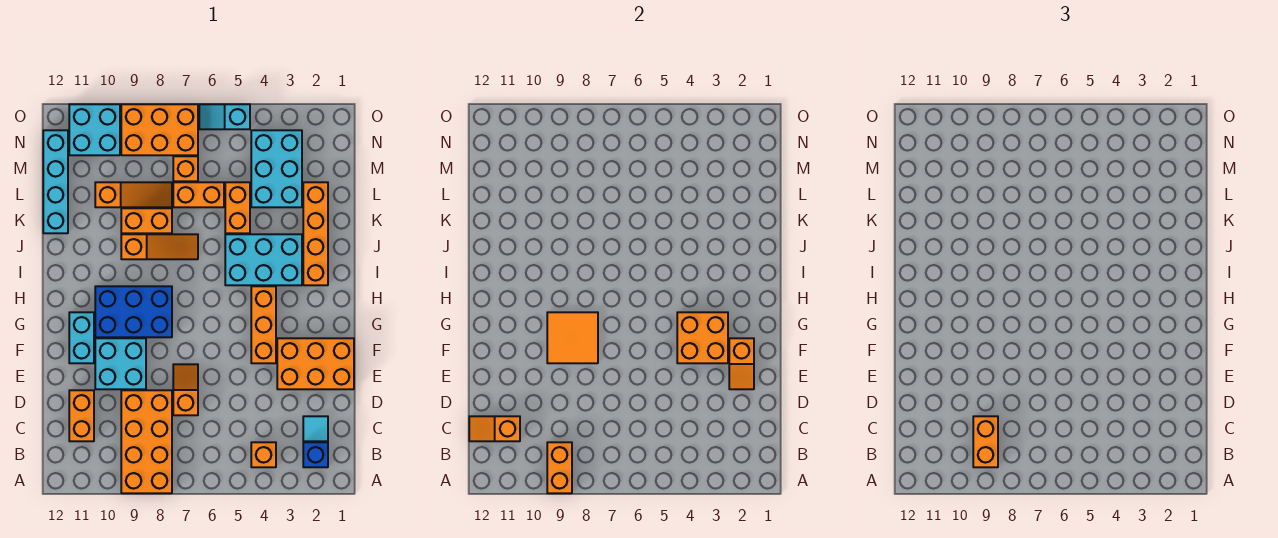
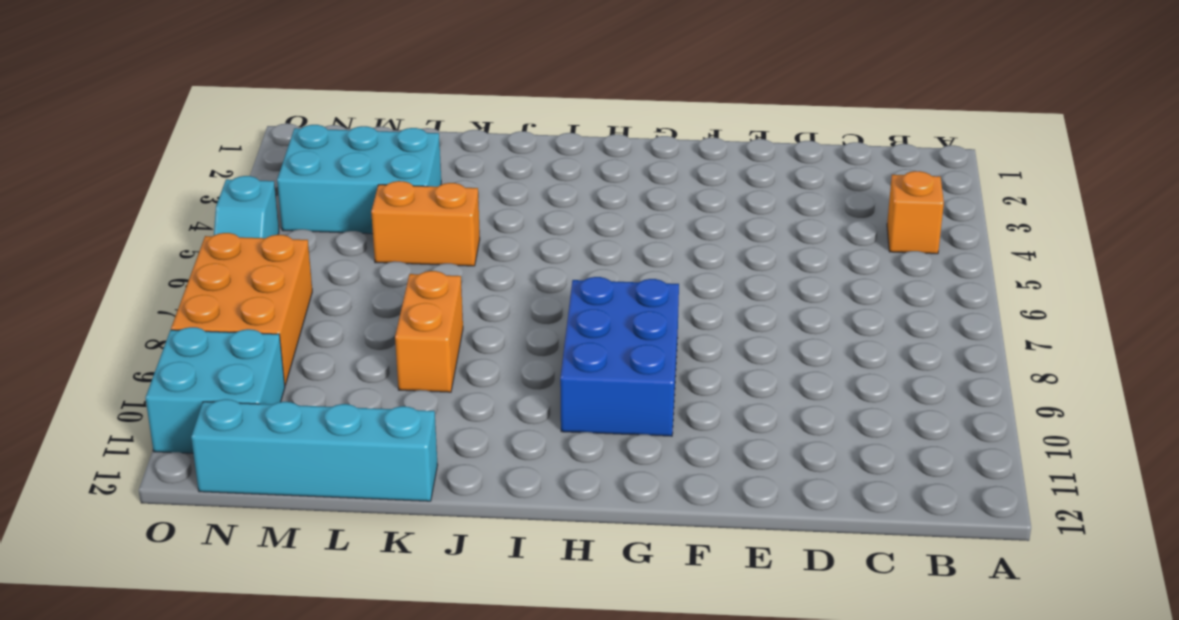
none -> orange 2x4 brick [121,390,172,493]
none -> blue 1x1 brick [303,442,328,467]
none -> cyan 1x1 tile [303,416,328,441]
none -> orange 1x2 brick [69,390,94,441]

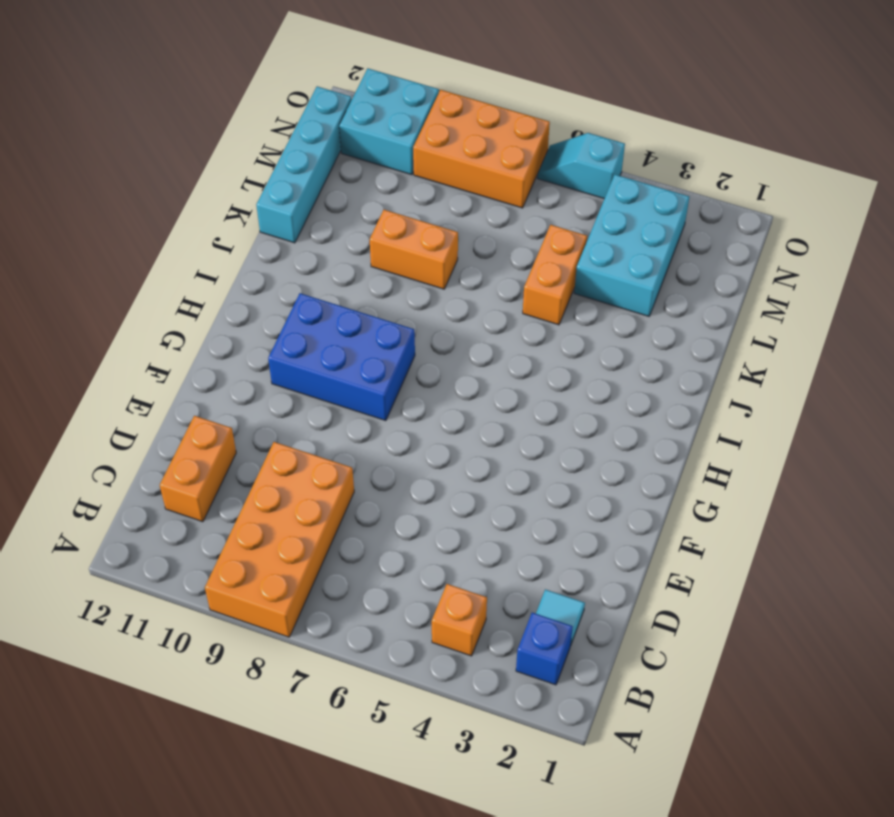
none -> orange 1x2 slope [173,364,198,415]
none -> orange 2x3 brick [277,338,354,389]
none -> cyan 2x2 brick [95,338,146,389]
none -> orange 1x3 brick [251,286,276,363]

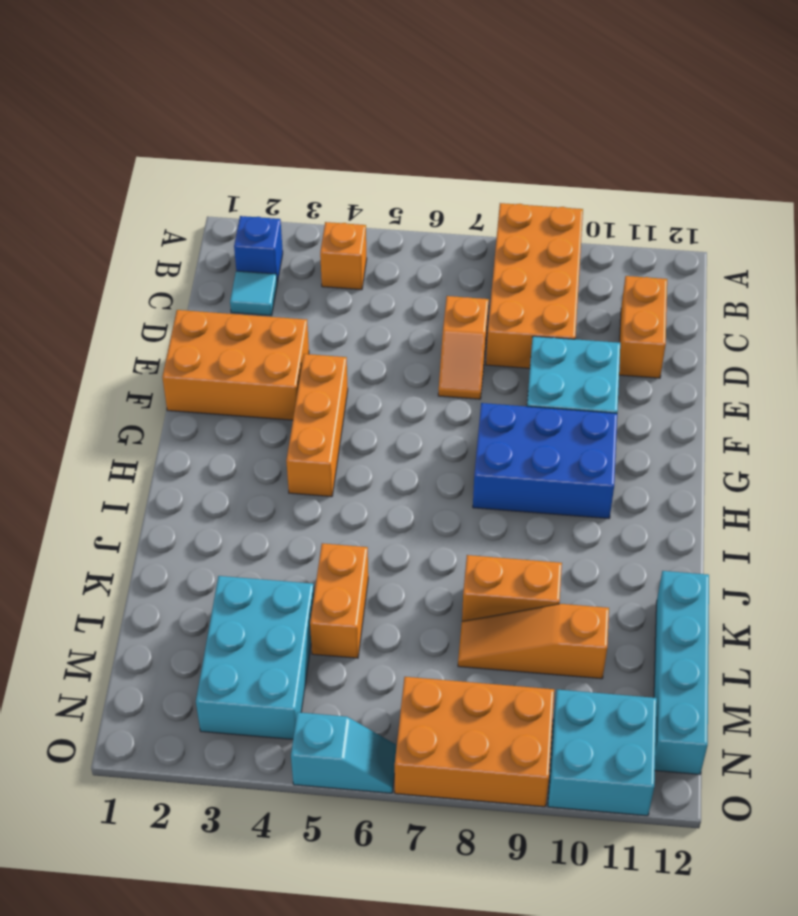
none -> cyan 1x2 brick [69,312,94,363]
none -> orange 1x4 brick [303,182,328,285]
none -> cyan 2x3 brick [225,234,302,285]
none -> orange 1x3 slope [121,234,198,259]

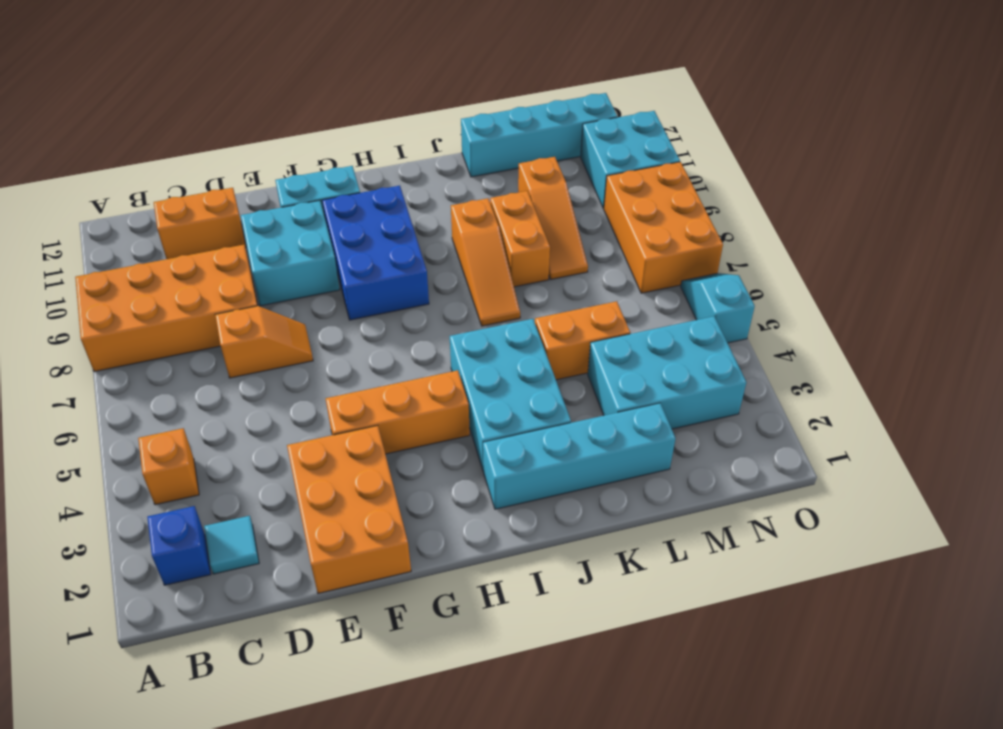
cyan 1x4 brick [483,403,676,509] -> orange 1x4 brick [303,182,328,285]
none -> orange 1x2 brick [173,182,224,207]
none -> orange 1x1 brick [173,156,198,181]
none -> orange 1x2 brick [547,442,572,493]
none -> orange 1x2 slope [469,416,520,441]

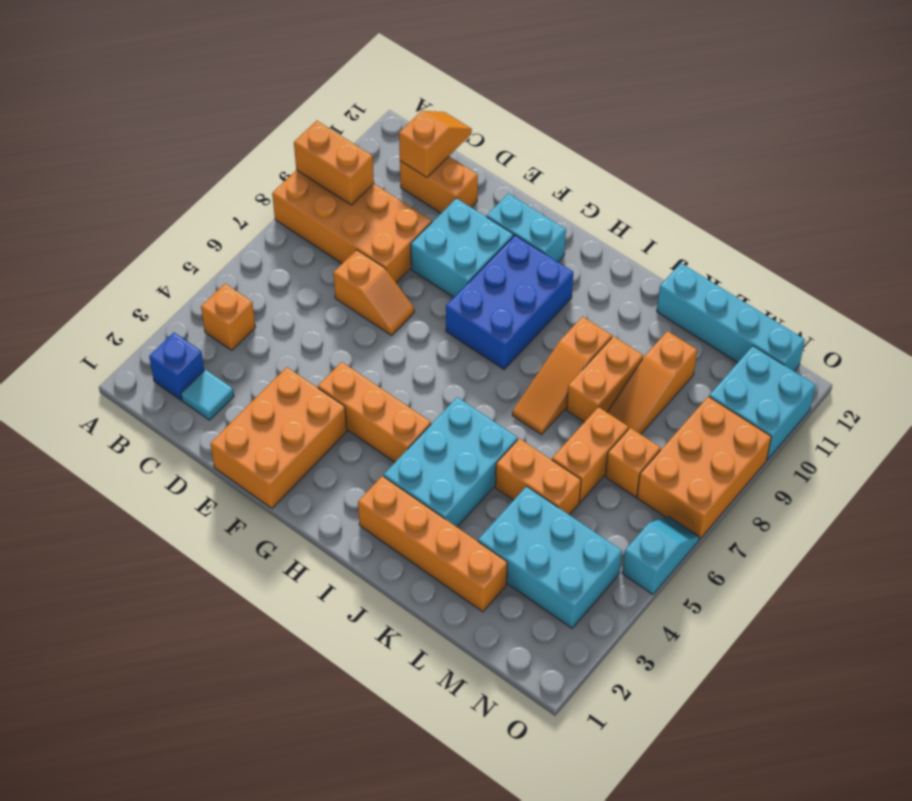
none -> orange 1x2 slope [729,338,754,389]
none -> orange 2x2 brick [677,312,728,363]
none -> orange 2x2 tile [547,312,598,363]
none -> orange 1x2 brick [973,416,998,467]

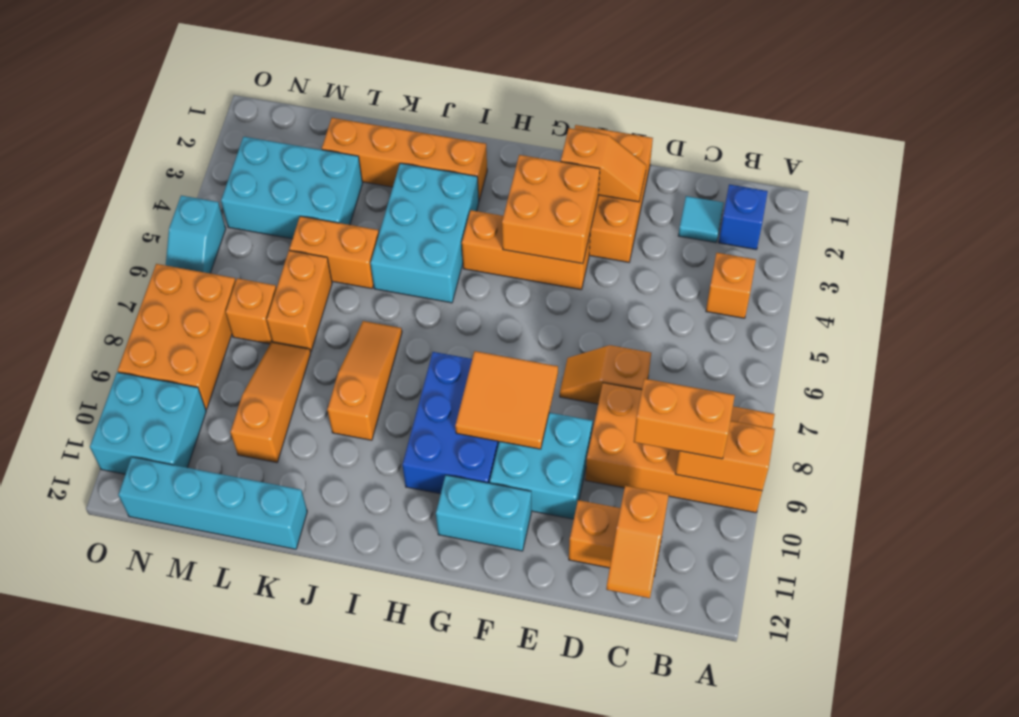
none -> orange 1x2 brick [121,208,172,233]

